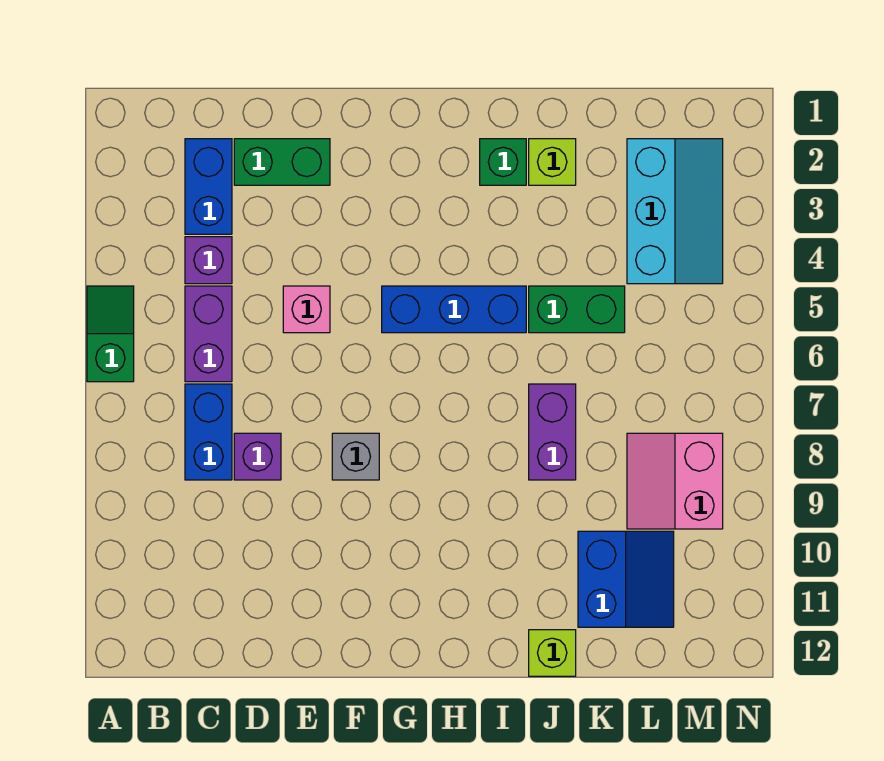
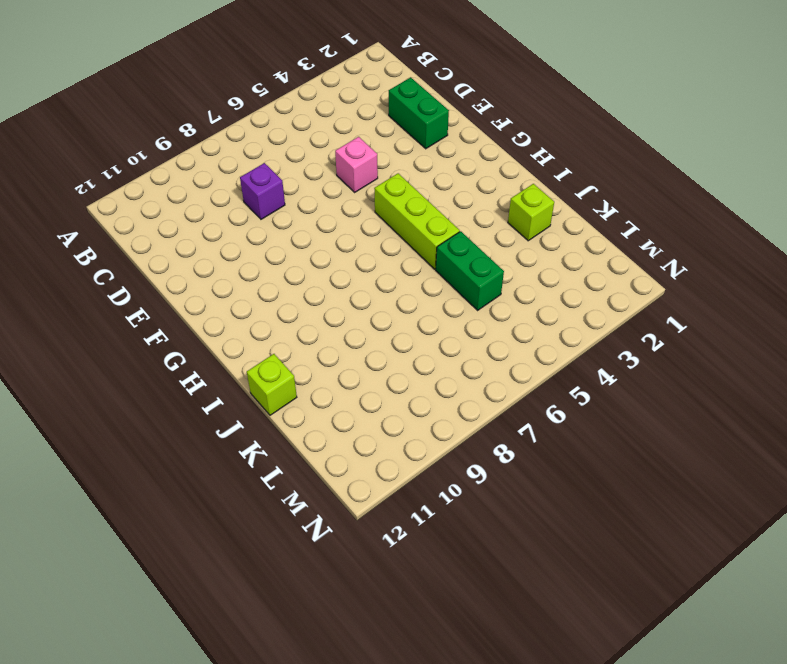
lime 1x3 brick [374,173,460,269] -> blue 1x3 brick [382,286,526,333]
none -> green 1x2 slope [87,286,134,382]
none -> blue 1x2 brick [185,139,232,234]
none -> purple 1x1 brick [185,237,232,284]

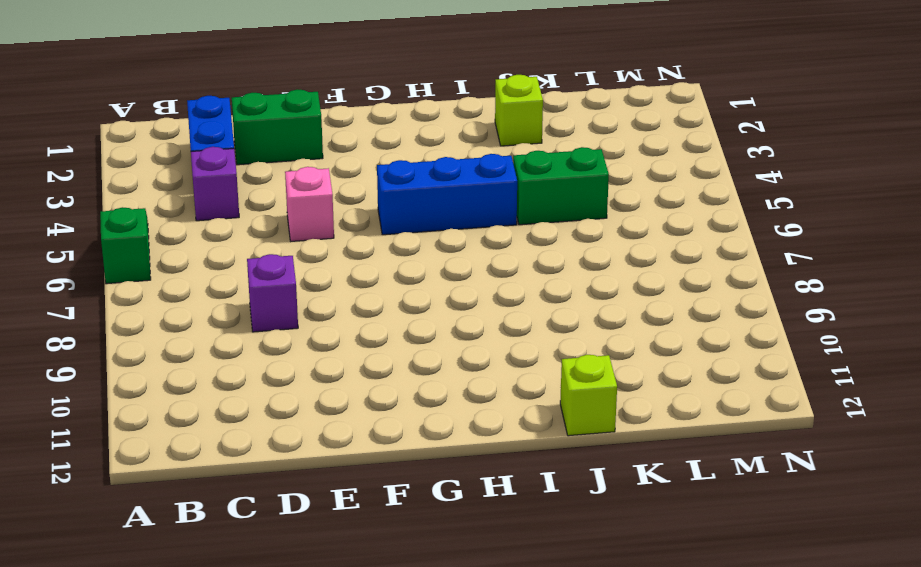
none -> purple 1x2 brick [185,286,232,382]
none -> blue 1x2 brick [185,384,232,480]
none -> grey 1x1 brick [332,433,379,480]

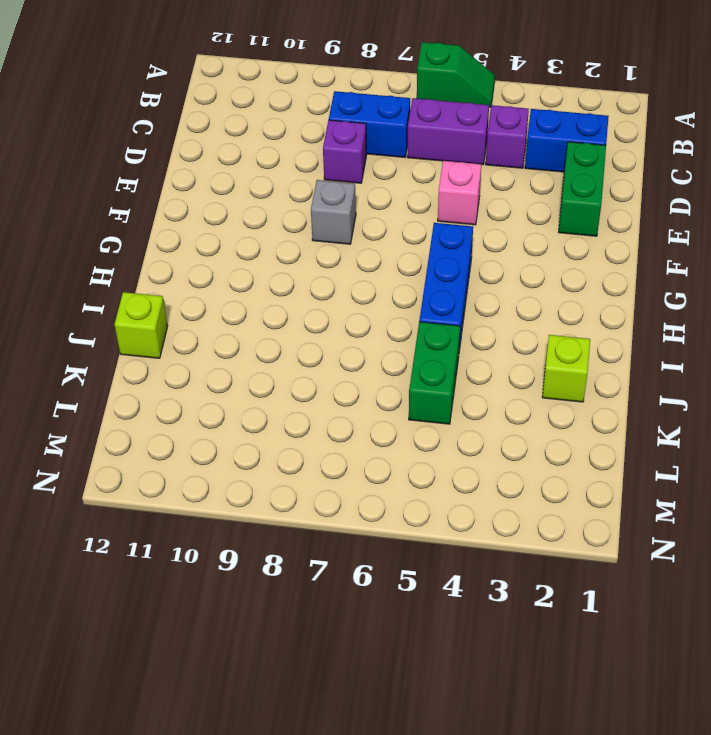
none -> green 1x1 brick [480,139,526,185]
none -> purple 1x2 brick [529,384,576,480]
none -> blue 2x2 slope [578,531,674,627]

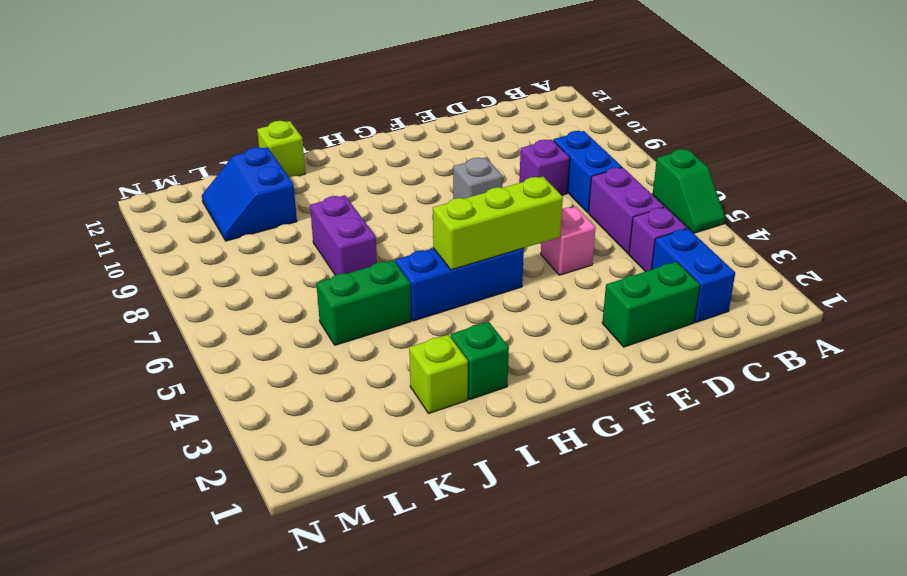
lime 1x3 brick [433,177,563,270] -> none
none -> cyan 2x3 slope [627,139,723,284]
none -> pink 2x2 slope [627,433,723,529]

